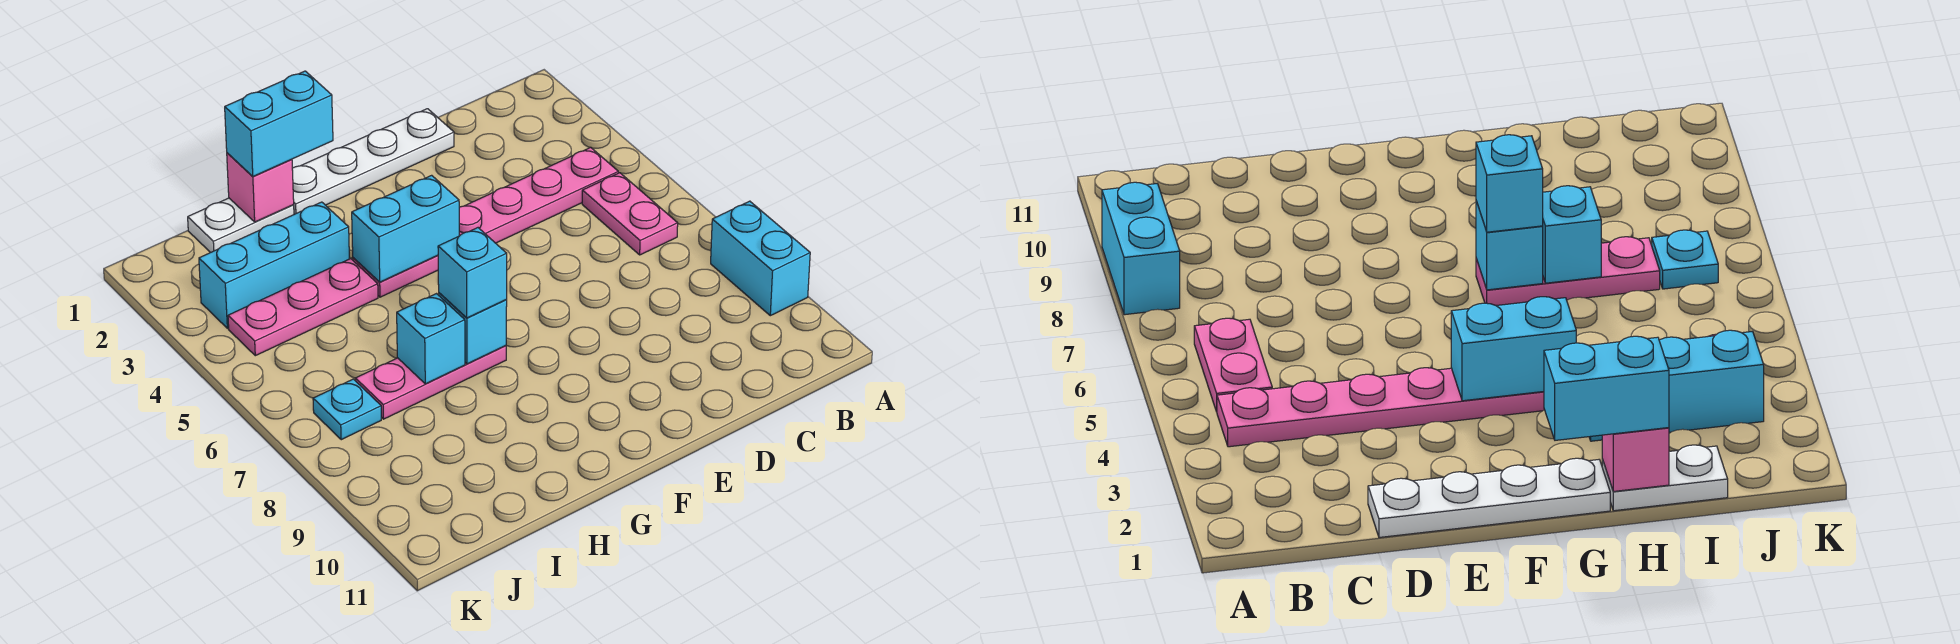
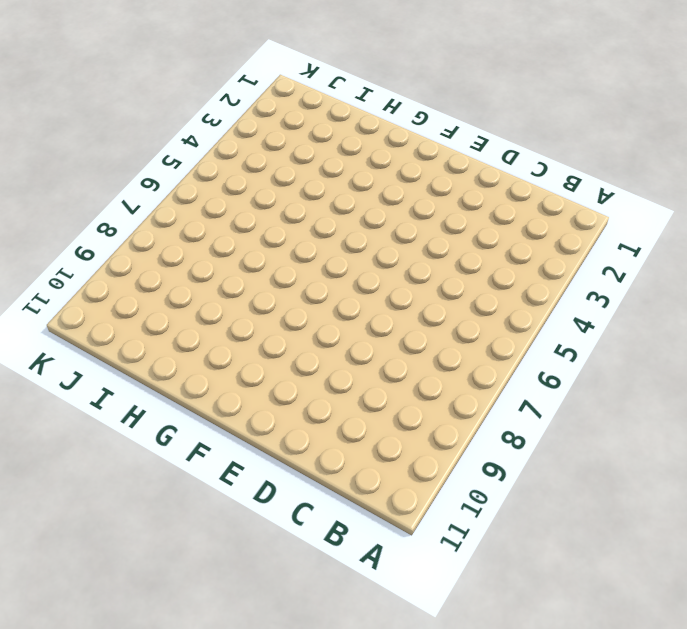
none -> cyan 1x2 brick [711,201,810,316]
none -> pink 1x6 plate [353,147,618,297]
none -> pink 1x2 plate [582,173,678,255]

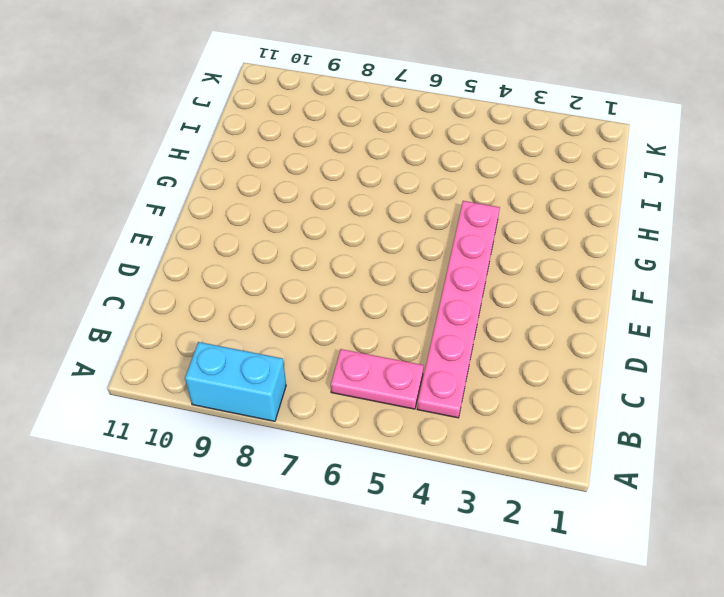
none -> white 1x4 plate [292,109,454,214]
none -> pink 1x3 plate [355,346,506,419]
none -> white 1x2 plate [188,198,294,253]

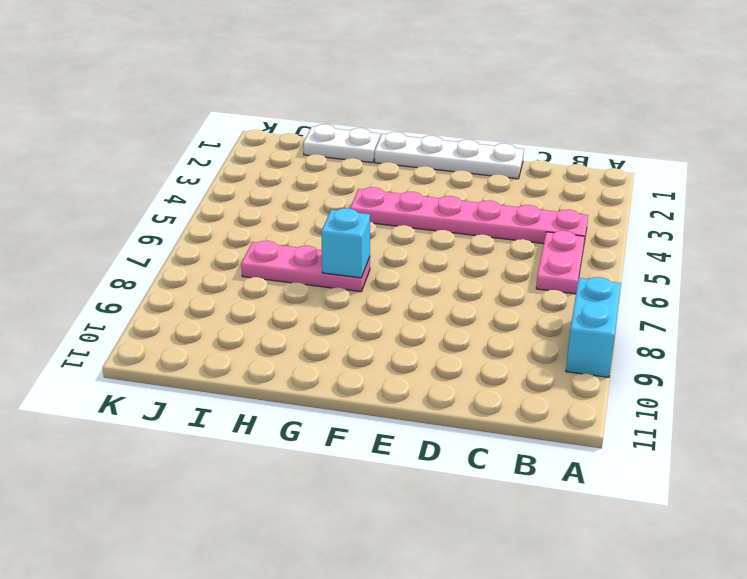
none -> cyan 1x3 brick [199,202,349,328]
none -> pink 1x3 plate [228,259,378,356]
none -> cyan 1x1 plate [313,379,381,440]

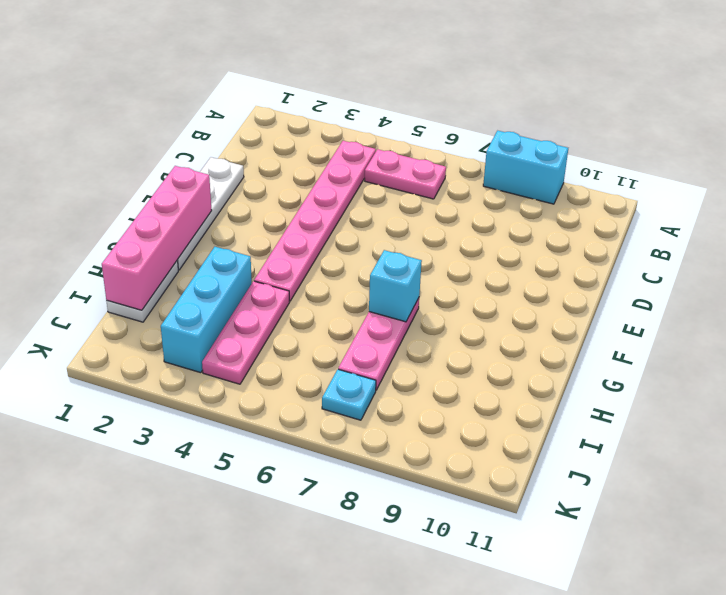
pink 1x4 brick [102,166,212,310] -> pink 1x1 brick [227,153,294,222]
none -> cyan 1x2 brick [352,175,459,282]
none -> cyan 1x1 brick [397,294,465,384]
none -> cyan 1x2 brick [225,71,333,176]

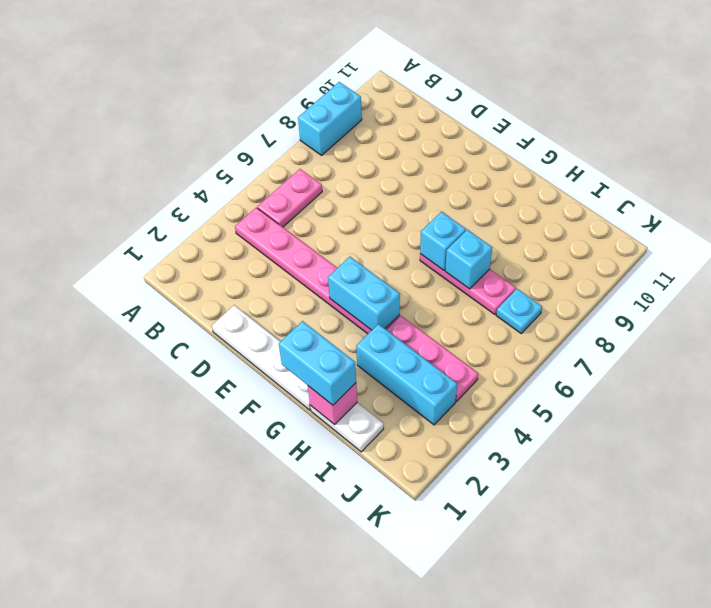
none -> cyan 1x1 brick [438,228,507,318]

